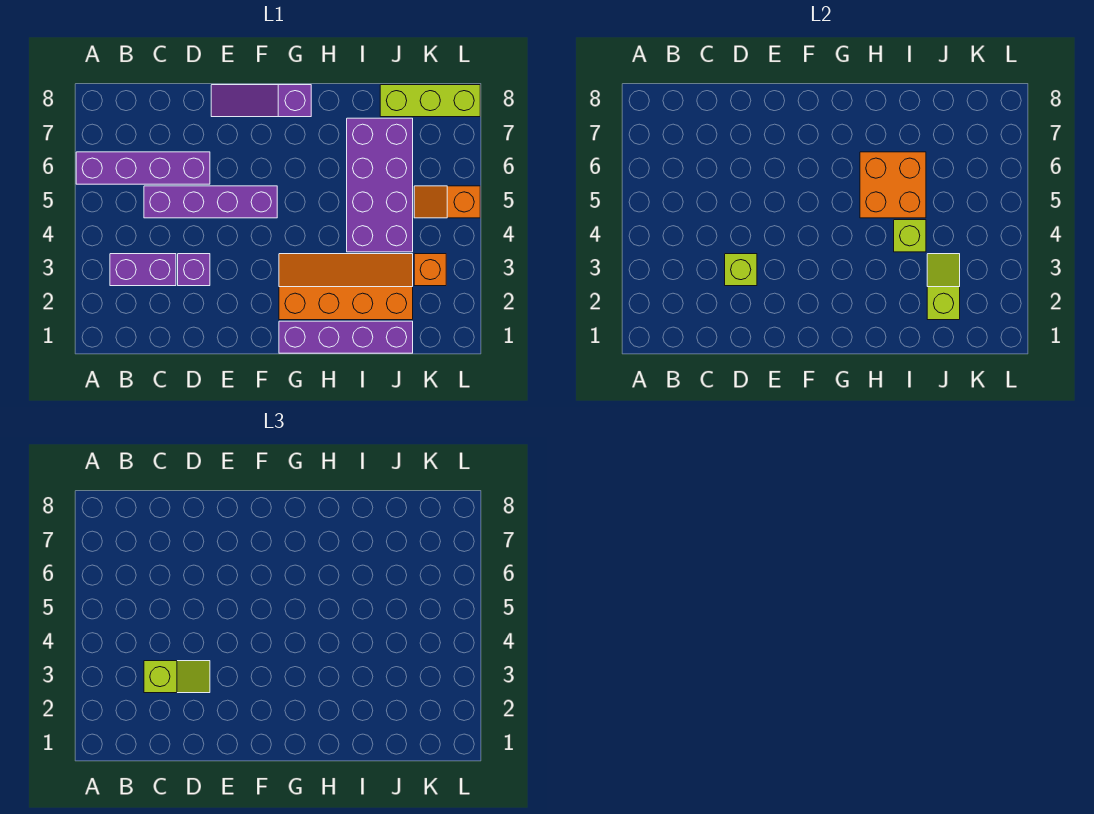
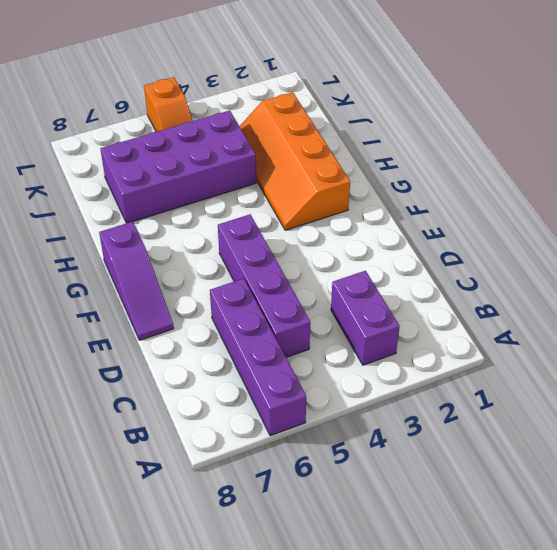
none -> purple 1x1 brick [178,254,210,286]
none -> purple 1x4 brick [279,321,413,353]
none -> lime 1x3 brick [380,85,480,117]

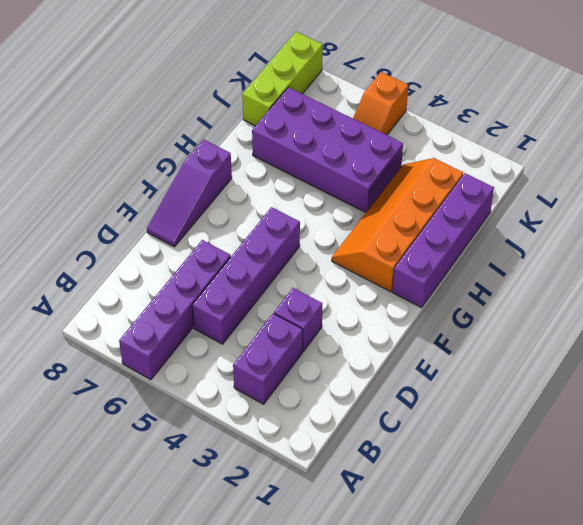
none -> orange 1x1 brick [414,254,446,286]
none -> lime 1x1 brick [725,254,757,286]
none -> orange 2x2 brick [860,152,926,218]

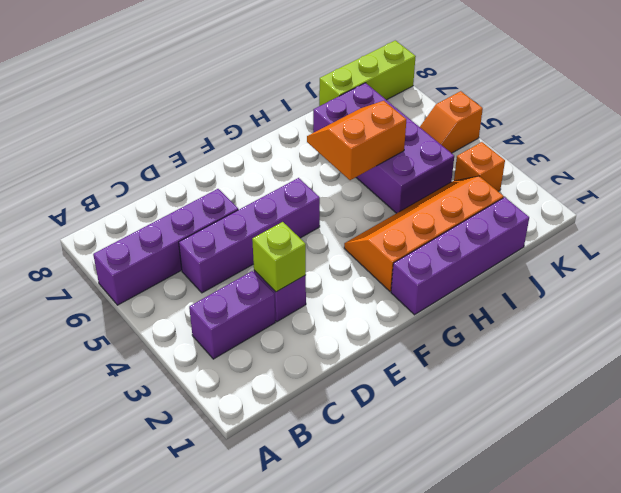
orange 2x2 slope [307,101,406,180] -> orange 2x2 brick [860,152,926,218]
none -> purple 1x3 slope [211,85,311,117]
none -> lime 1x1 brick [894,220,926,252]
none -> lime 1x2 slope [927,254,960,320]

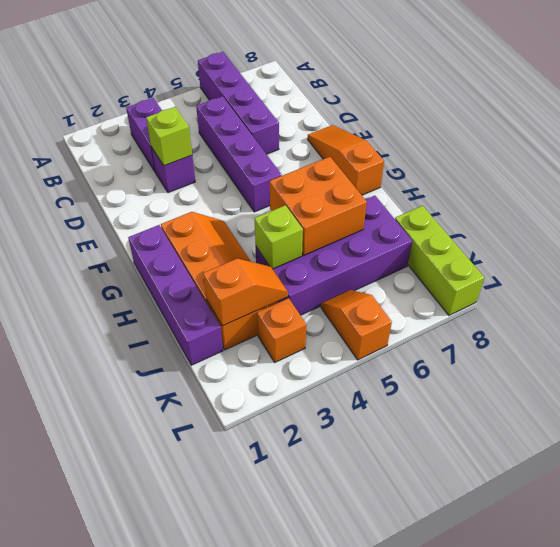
orange 1x3 slope [308,125,384,195] -> purple 1x3 slope [211,85,311,117]
orange 1x2 slope [203,259,288,326] -> lime 1x2 slope [927,254,960,320]
none -> lime 1x2 slope [144,661,210,693]

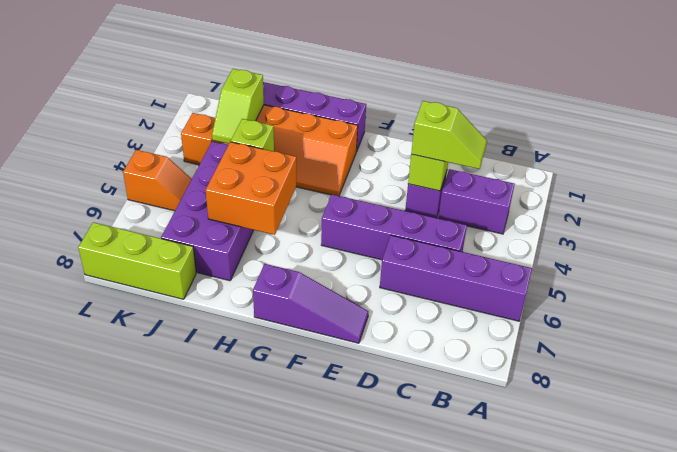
lime 1x2 slope [411,101,487,169] -> lime 1x2 slope turned to [144,661,210,693]

